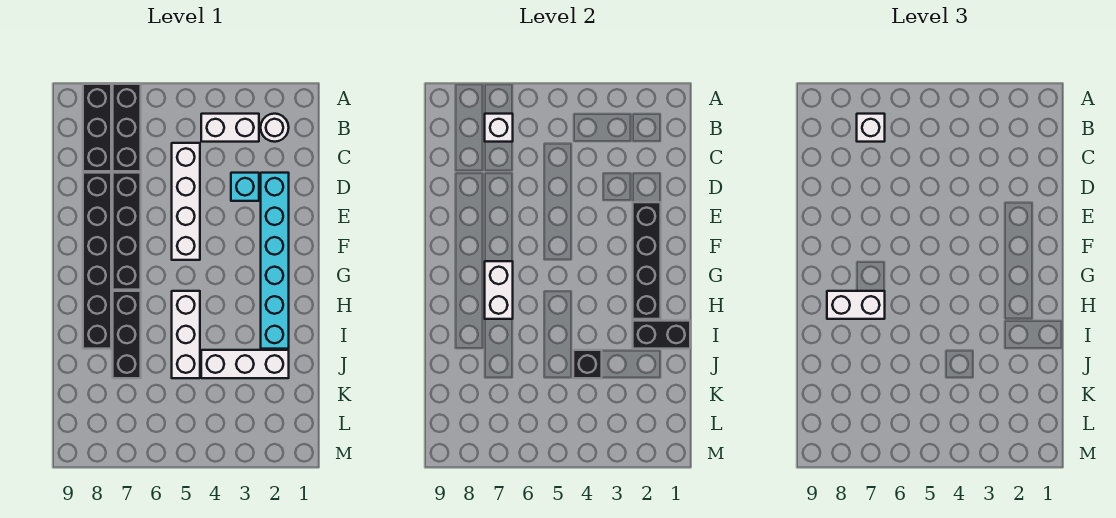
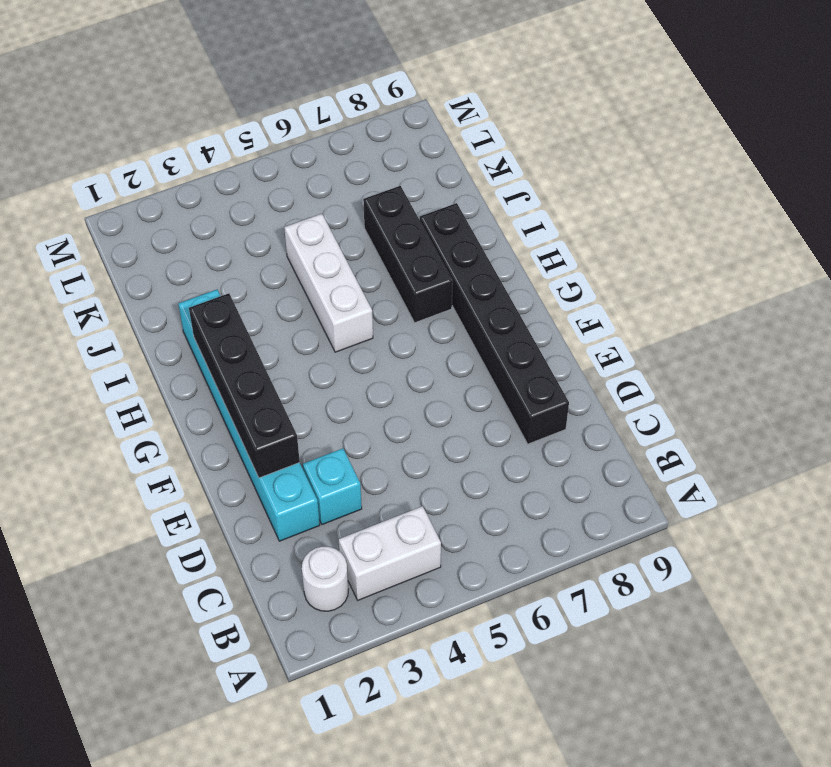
none -> black 1x3 brick [113,84,141,171]
none -> black 1x3 brick [83,84,111,171]
none -> white 1x4 brick [172,143,200,260]

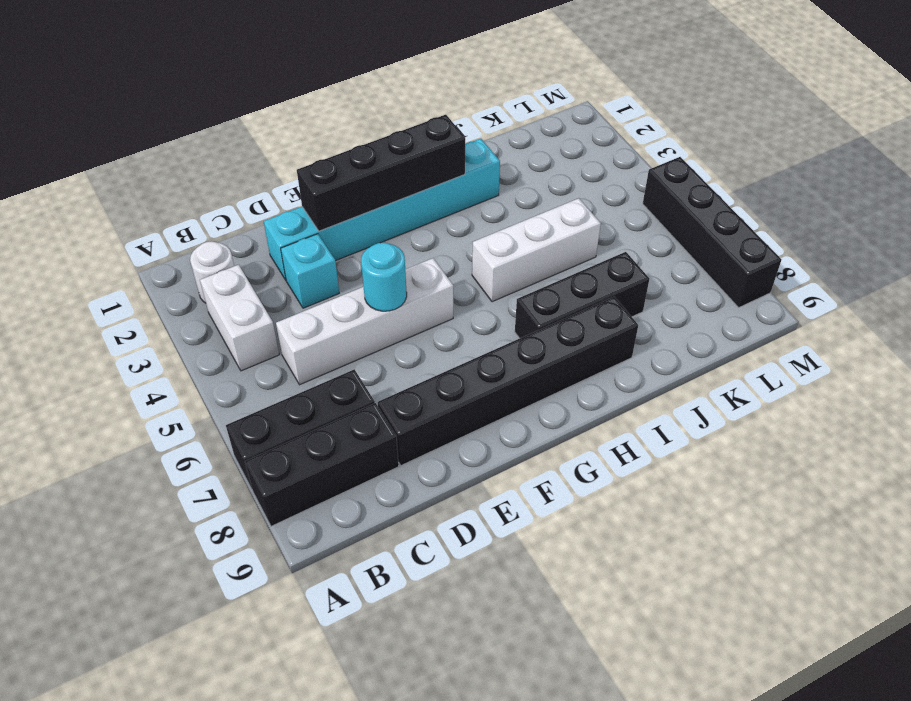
cyan 1x1 round brick [361,243,407,311] -> none
black 1x4 brick [643,157,781,307] -> black 1x4 brick turned to [113,173,141,290]
none -> white 1x3 brick [201,350,289,378]
none -> white 1x1 brick [485,114,513,142]
none -> white 1x2 brick [485,261,513,319]

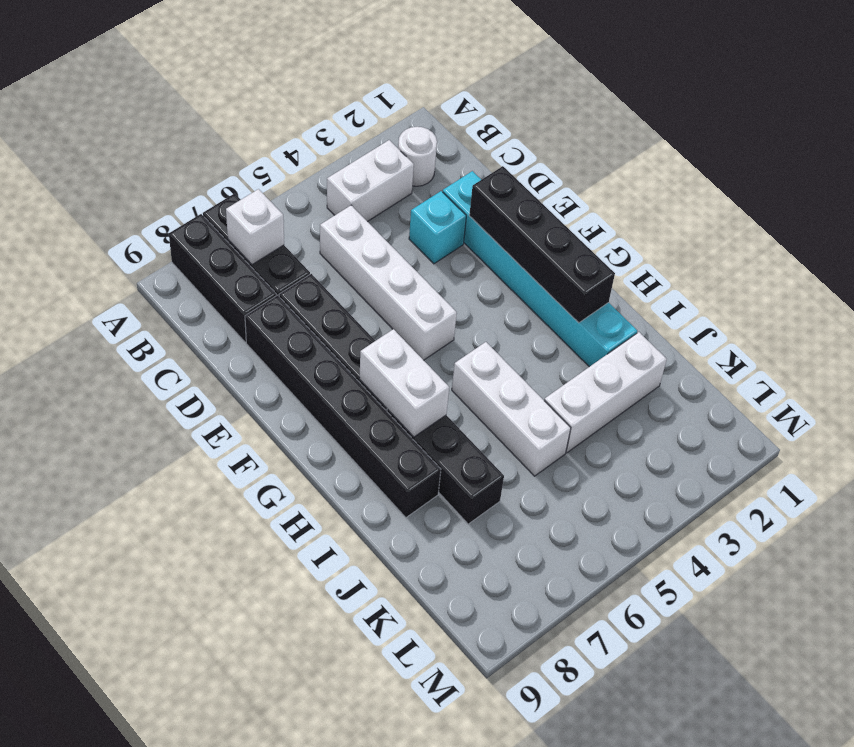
none -> black 1x2 brick [633,321,690,349]
none -> black 1x1 brick [573,350,602,378]
none -> white 1x1 brick [857,114,885,142]

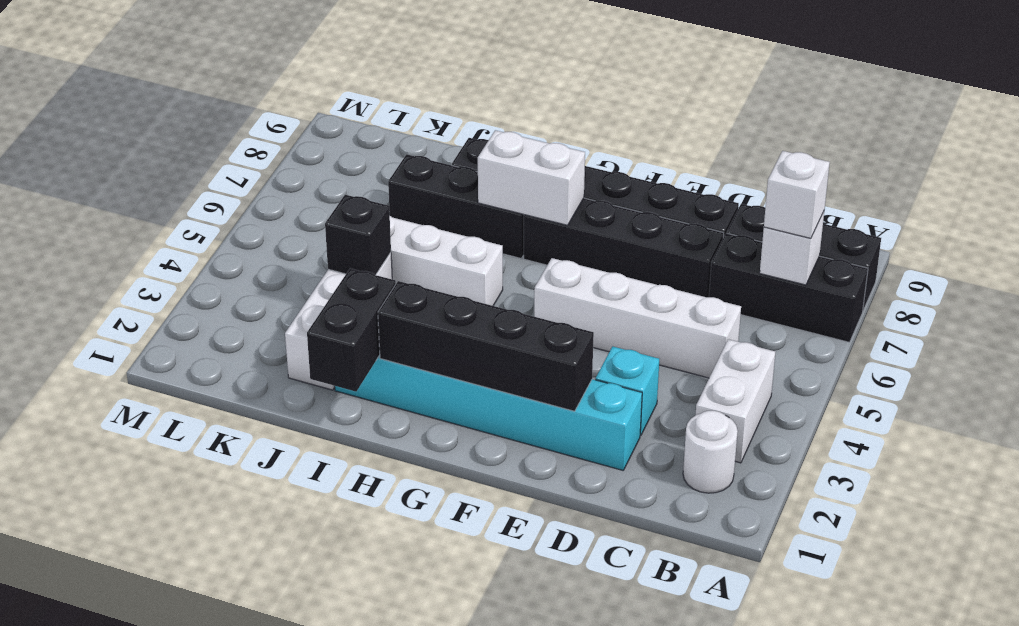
none -> white 1x2 brick [827,291,885,319]

